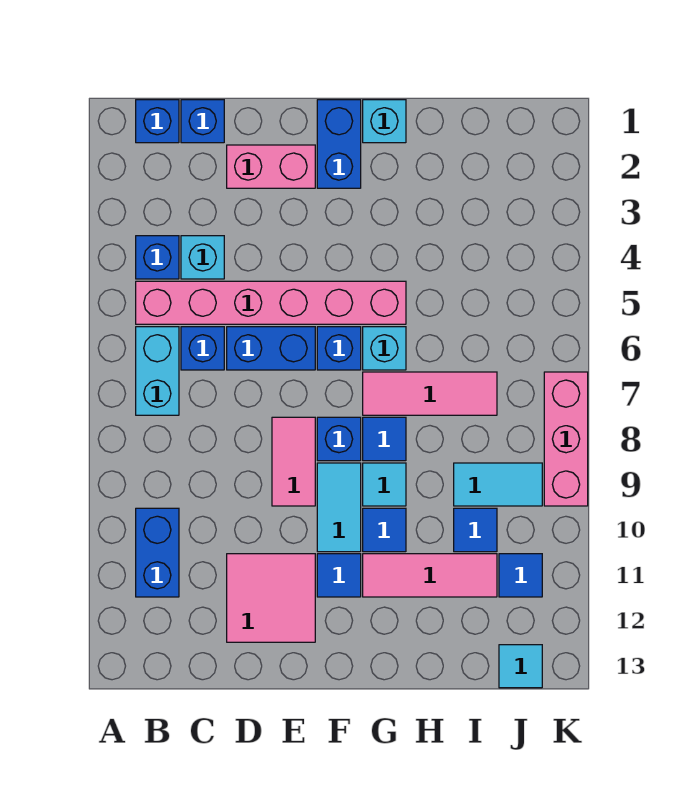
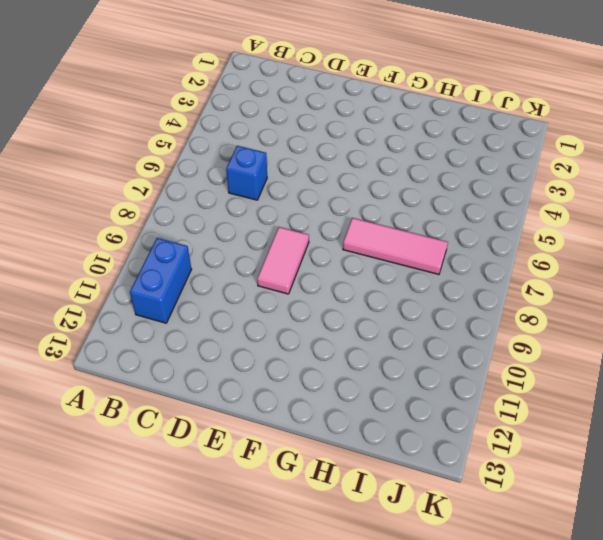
none -> blue 1x1 brick [136,100,179,143]
none -> blue 1x1 brick [136,236,179,279]
none -> pink 1x6 brick [136,281,406,324]

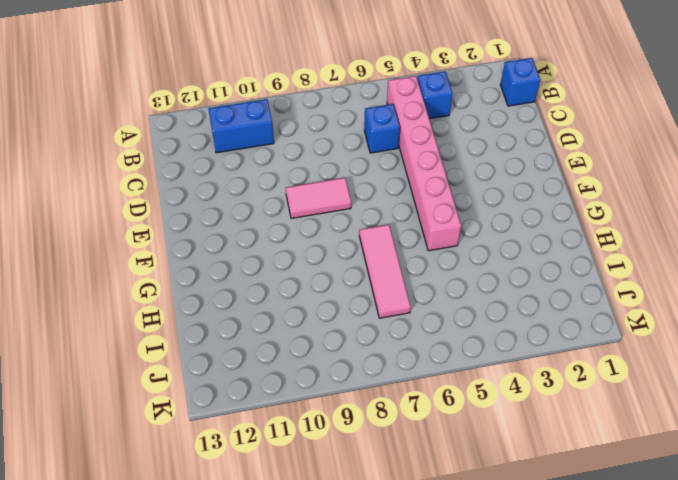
none -> cyan 1x2 brick [136,327,179,415]
none -> blue 1x1 brick [181,100,224,143]
none -> cyan 1x1 brick [181,236,224,279]

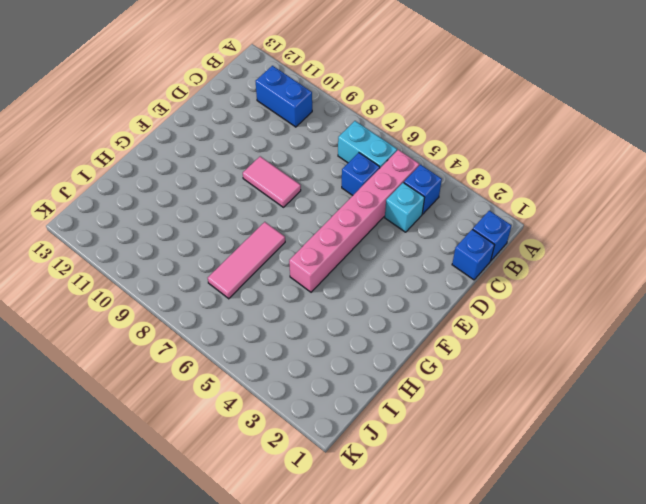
none -> pink 1x2 brick [227,145,315,188]
none -> blue 1x2 brick [227,327,315,370]
none -> pink 2x2 tile [227,554,315,642]

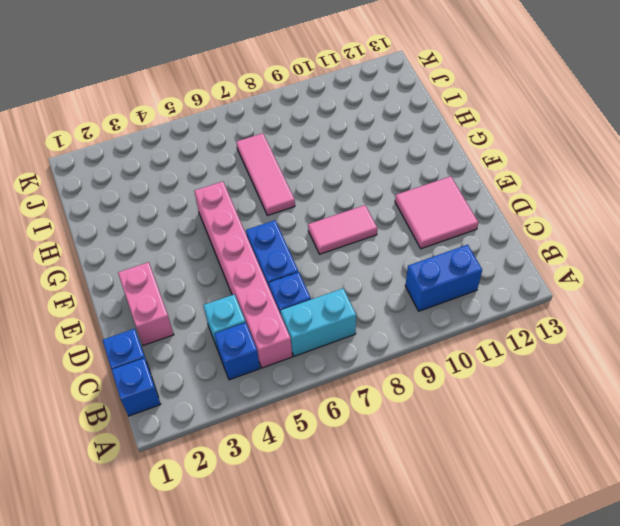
none -> blue 1x2 brick [317,100,361,188]
none -> blue 1x1 brick [317,327,361,370]
none -> blue 1x1 brick [317,417,361,461]

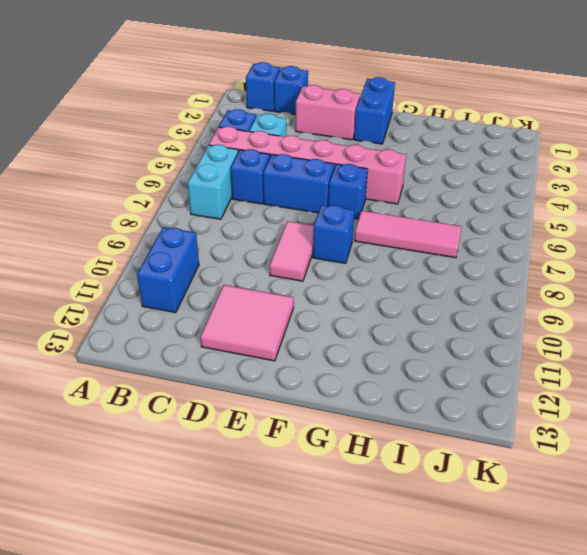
none -> cyan 1x2 tile [317,463,361,552]
none -> blue 1x1 tile [317,554,361,597]
none -> cyan 1x1 brick [363,100,406,143]

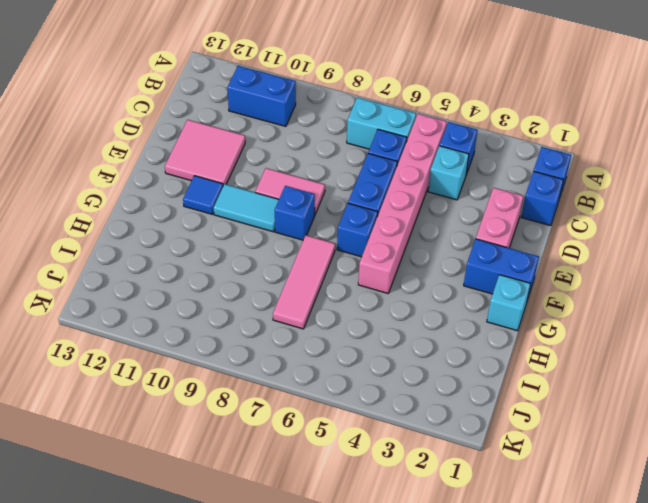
none -> cyan 1x1 brick [363,327,406,370]
none -> blue 1x1 tile [363,417,406,461]
none -> cyan 1x1 tile [363,463,406,506]

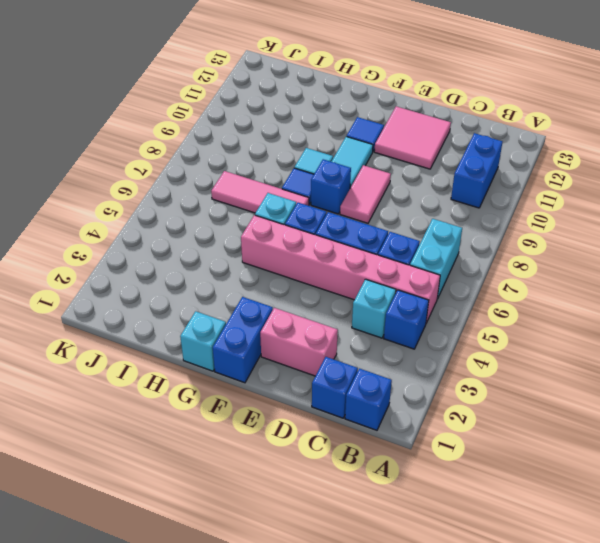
none -> blue 1x1 tile [363,508,406,552]
none -> pink 1x3 tile [363,554,497,597]
none -> cyan 1x2 tile [454,463,542,506]

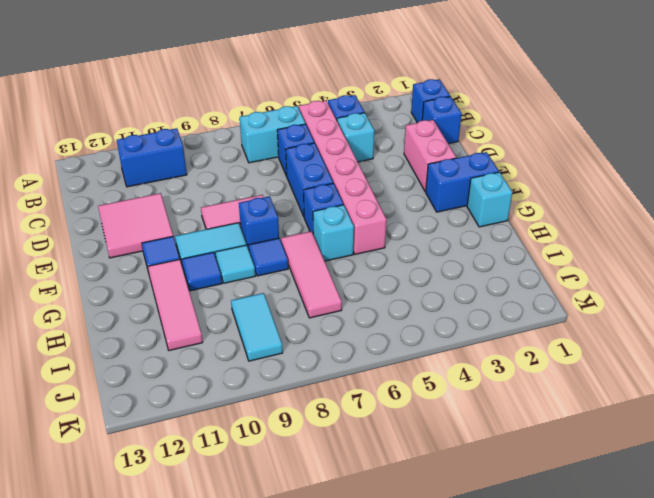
none -> blue 1x1 tile [454,508,497,552]
none -> blue 1x1 tile [499,554,542,597]
none -> cyan 1x1 tile [499,645,542,688]

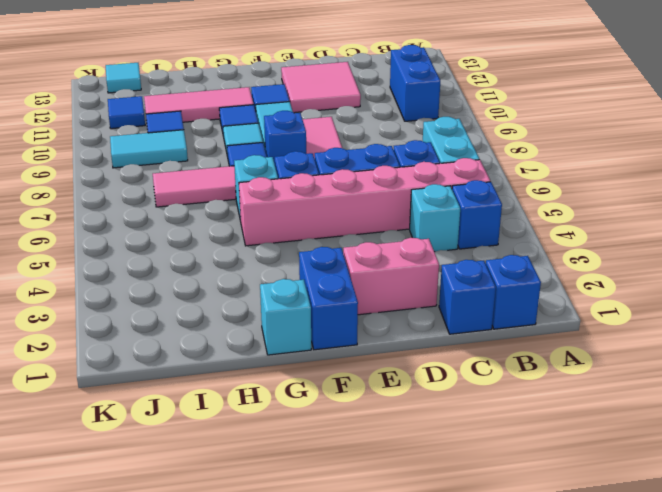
none -> pink 1x3 brick [544,372,588,506]

